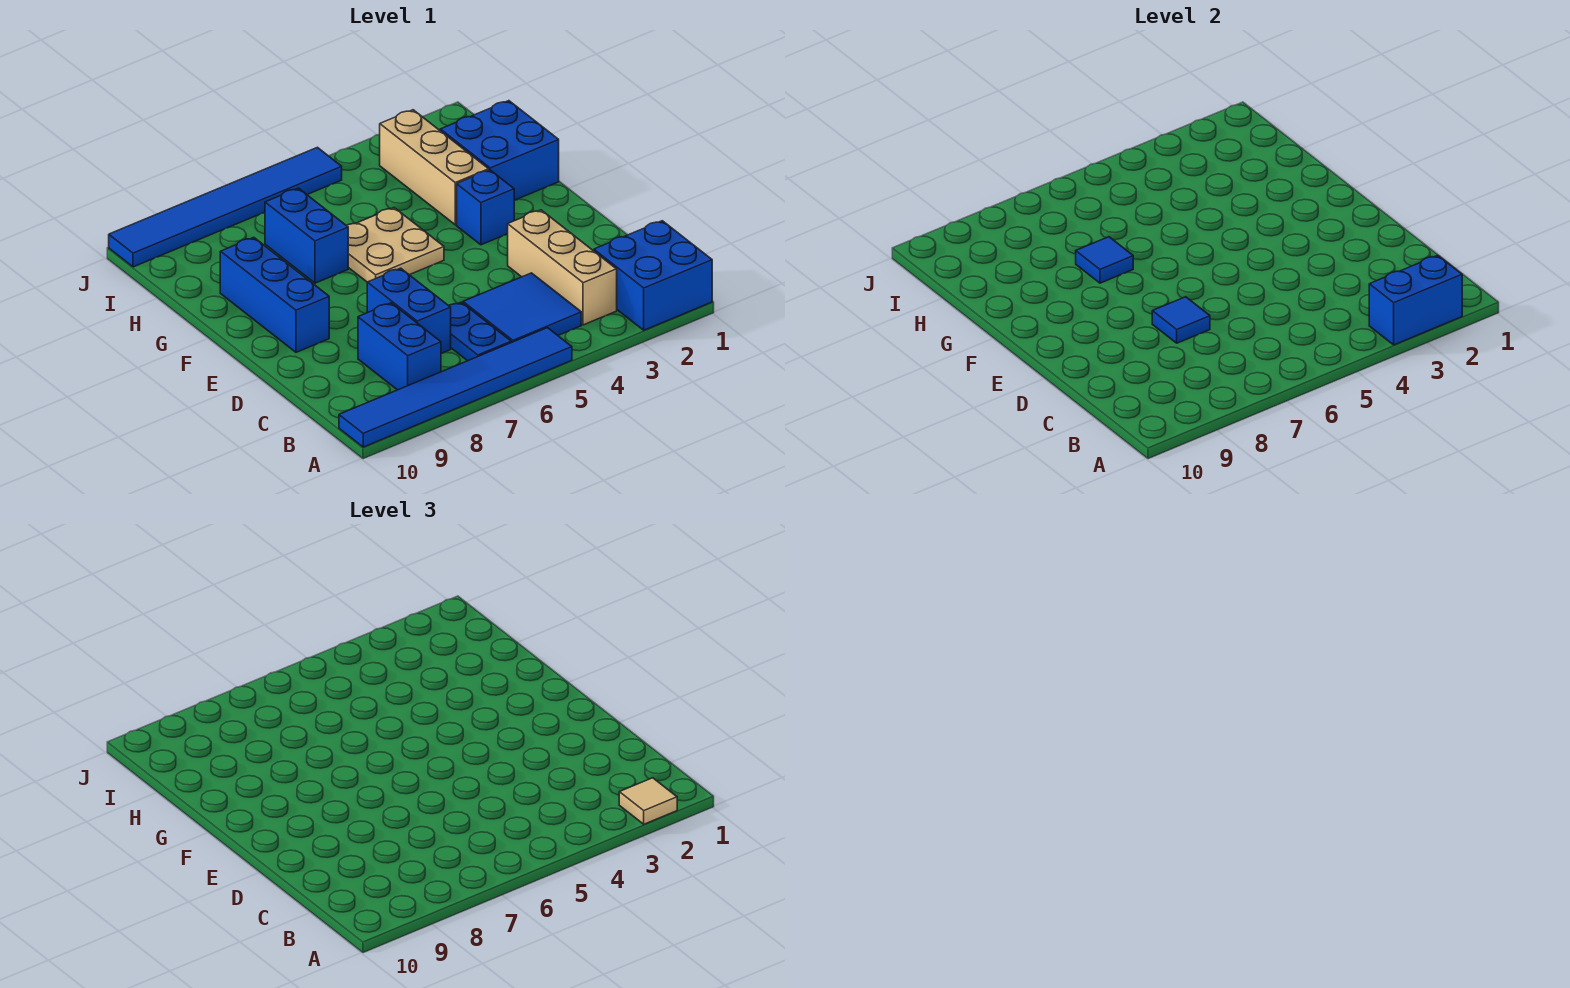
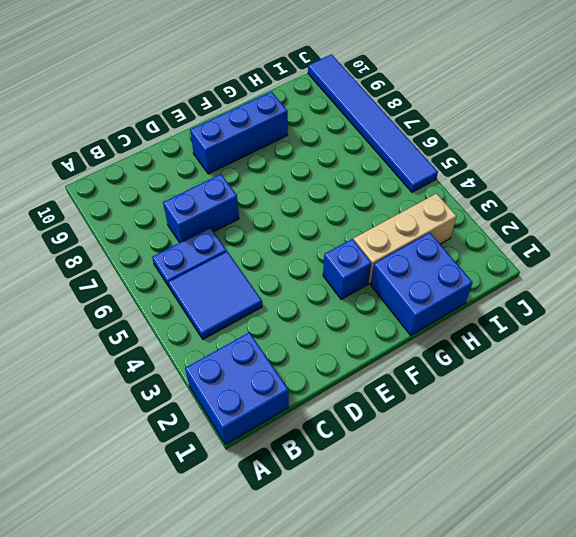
none -> blue 1x6 tile [339,328,572,447]
none -> tan 1x3 brick [508,210,617,325]
none -> blue 1x2 brick [358,303,441,390]

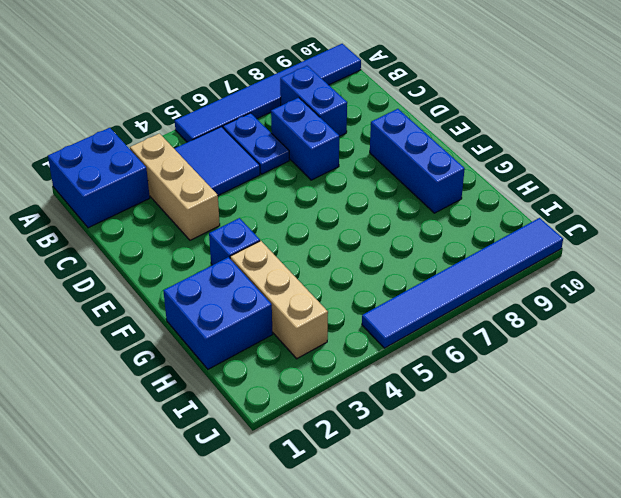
none -> tan 2x2 plate [346,208,444,282]
none -> blue 1x2 brick [265,188,348,283]
none -> blue 1x2 brick [1369,255,1462,345]

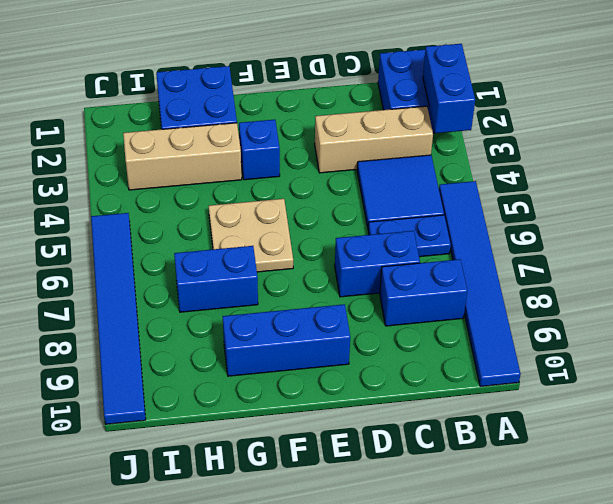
none -> blue 1x1 tile [1152,297,1210,343]
none -> blue 1x1 tile [1076,237,1133,283]
none -> tan 1x1 tile [619,778,677,824]

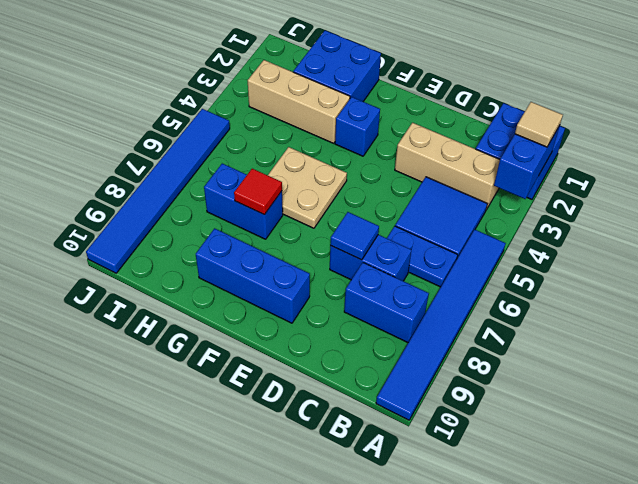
red 1x1 tile [234,169,282,215] -> blue 1x1 tile [1076,237,1133,283]

